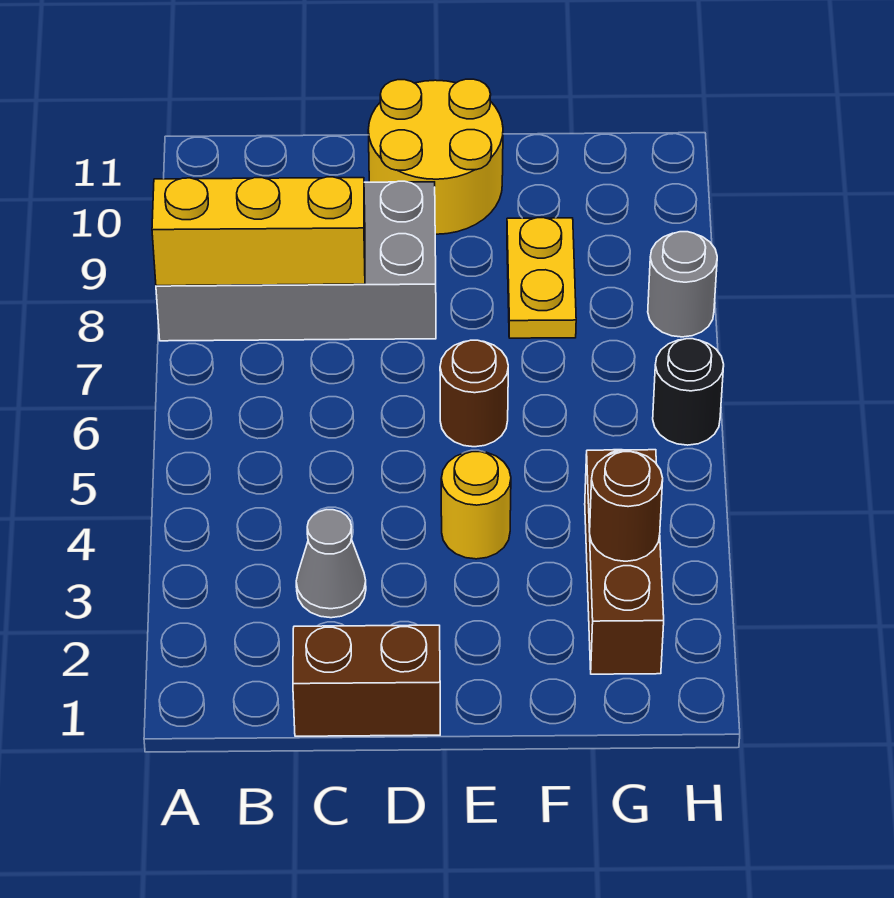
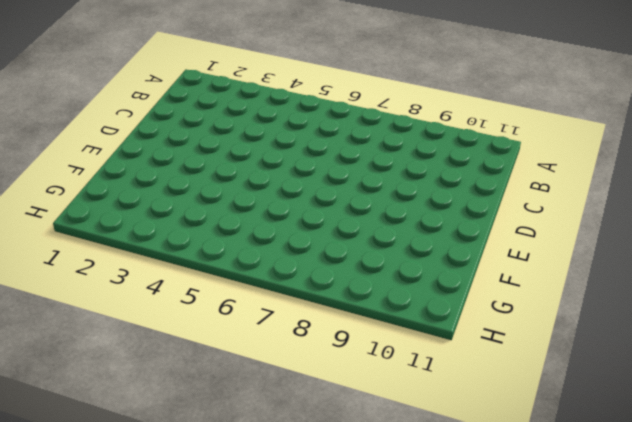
none -> grey 2x4 brick [156,181,436,341]
none -> brown 1x2 brick [293,625,440,736]
none -> grey 1x1 cone [296,510,366,618]

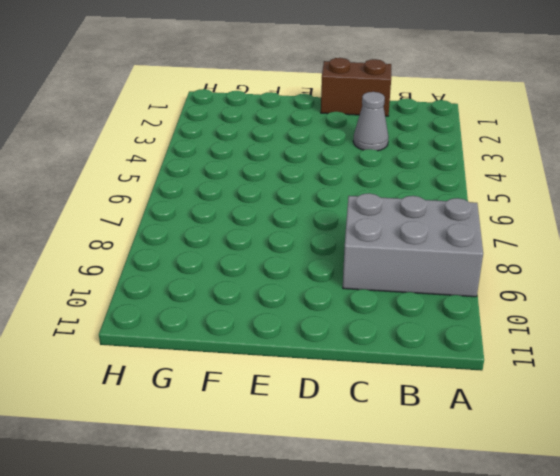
grey 2x3 brick [343,193,483,297] -> grey 2x4 brick [156,181,436,341]
none -> yellow 2x2 round brick [368,79,503,234]
none -> yellow 1x1 round brick [441,451,511,559]
none -> brown 1x1 round brick [440,340,508,447]

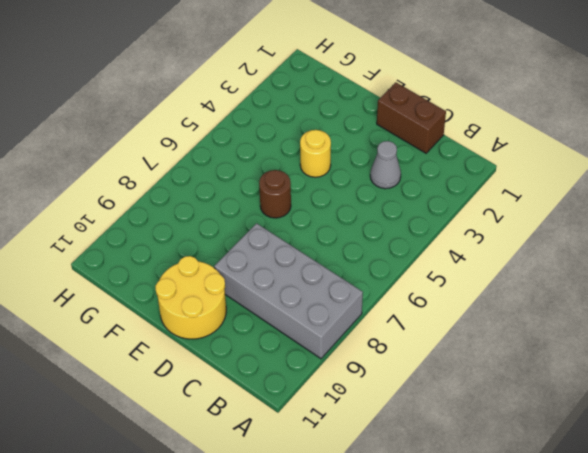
none -> yellow 1x2 plate [507,218,576,338]
none -> brown 1x3 brick [585,450,664,674]
none -> black 1x1 round brick [653,339,724,445]

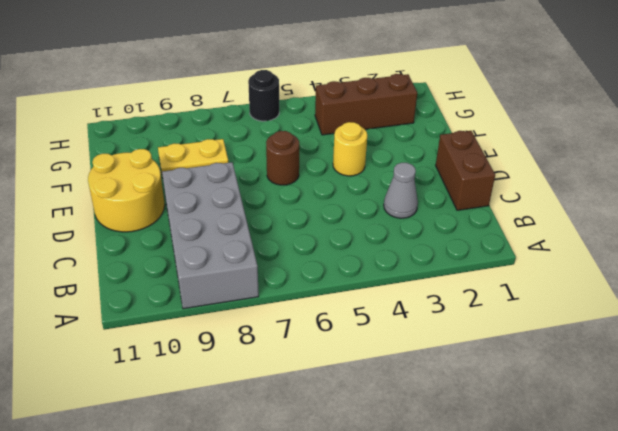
none -> grey 1x1 round brick [648,232,717,337]
none -> yellow 1x3 brick [152,177,365,286]
none -> brown 1x1 round brick [590,451,663,561]

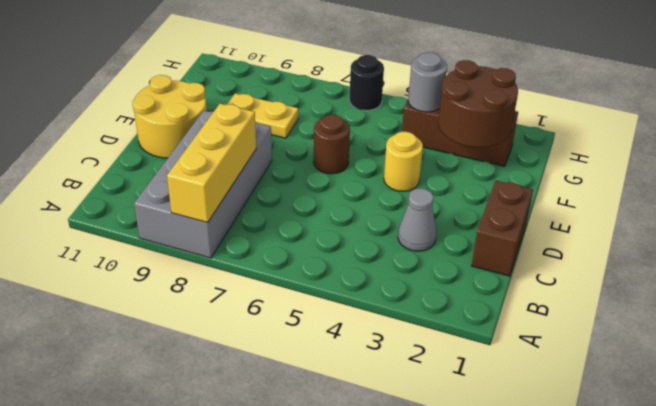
brown 2x2 round brick [438,60,518,147] -> brown 1x1 round brick [590,451,663,561]
grey 1x1 round brick [408,52,447,112] -> grey 1x1 round brick moved to [648,232,717,337]

